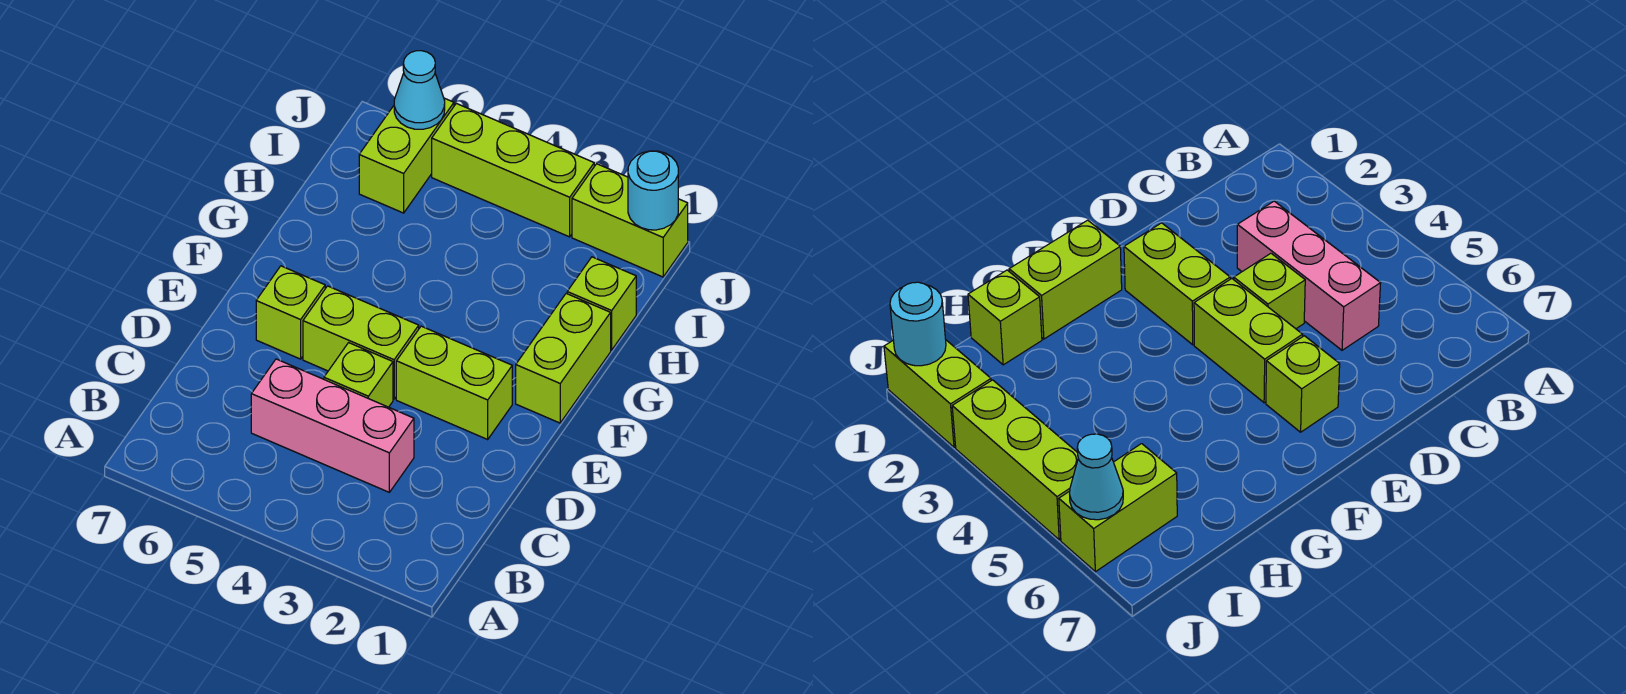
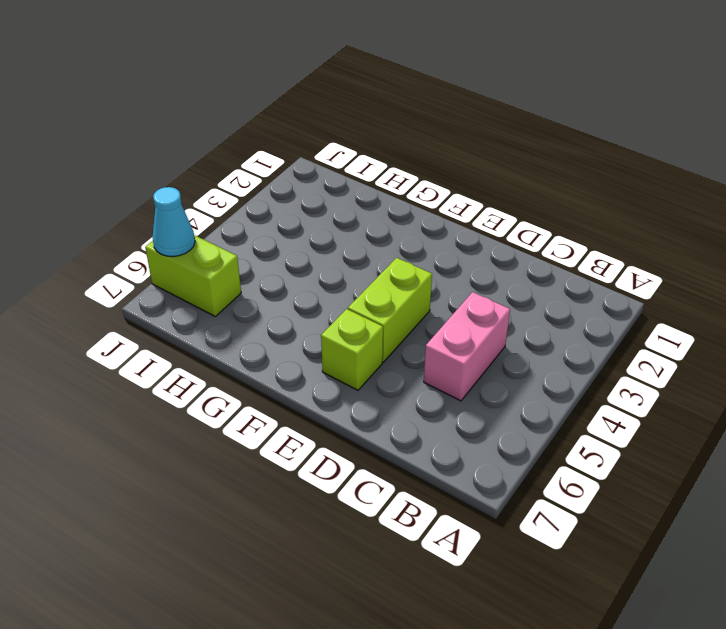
pink 1x2 brick [424,292,510,401] -> pink 1x3 brick [251,359,414,492]
none -> lime 1x1 brick [324,343,393,407]
none -> lime 1x2 brick [396,326,512,439]
none -> lime 1x2 brick [516,293,611,423]

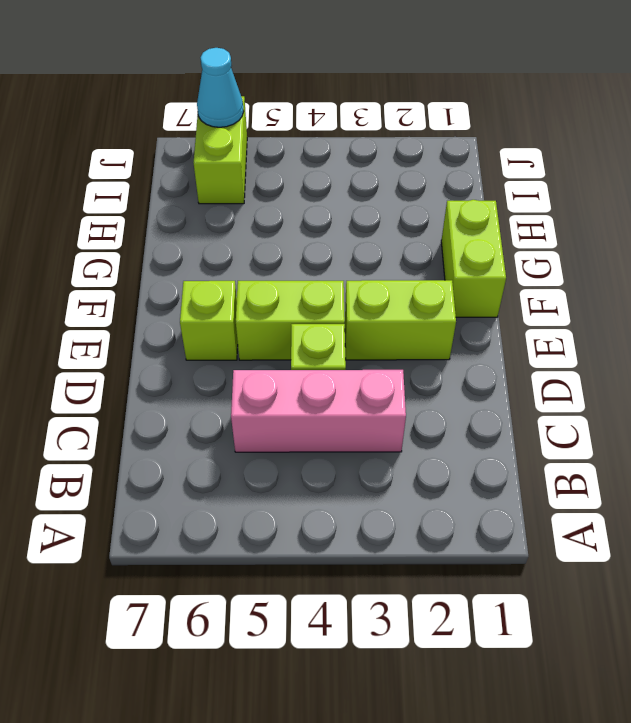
none -> lime 1x1 brick [567,257,636,350]
none -> lime 1x2 brick [572,164,688,277]
none -> lime 1x3 brick [432,103,594,237]

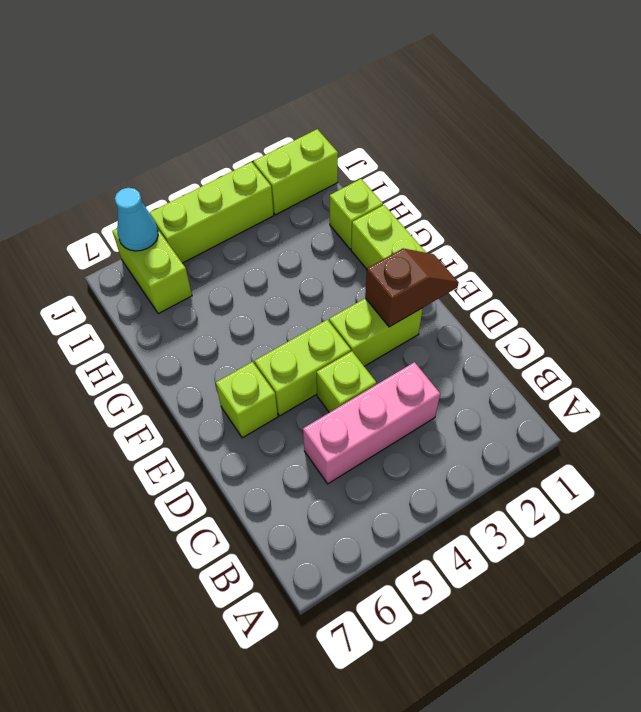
brown 1x2 slope [365,248,459,327] -> none
none -> cyan 1x1 round brick [628,151,678,230]

